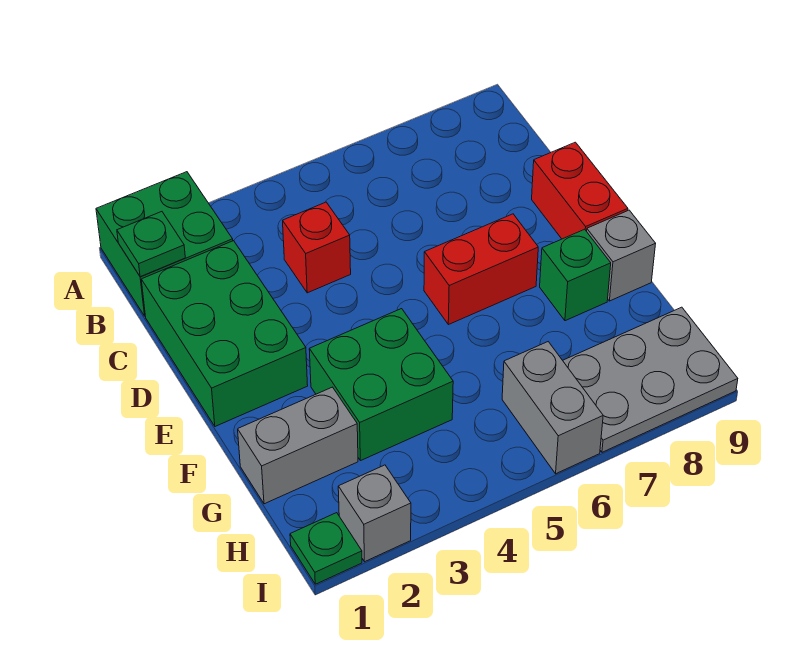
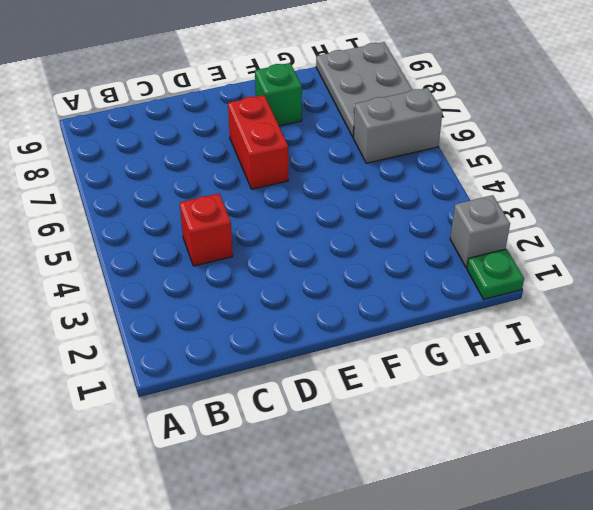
none -> green 2x2 brick [96,172,233,316]
none -> green 2x3 brick [141,241,308,426]
none -> red 1x2 brick [532,142,628,239]

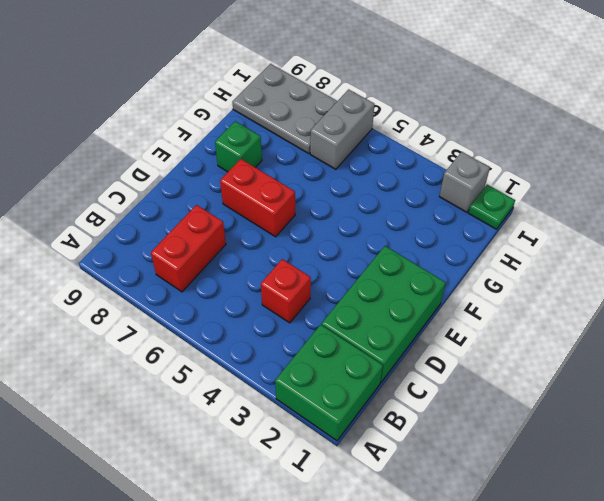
red 1x2 brick [151,205,226,292] -> red 1x2 brick moved to [532,142,628,239]
none -> green 2x2 brick [309,309,453,461]
none -> grey 1x1 brick [587,210,656,301]
none -> grey 1x2 brick [238,387,358,504]

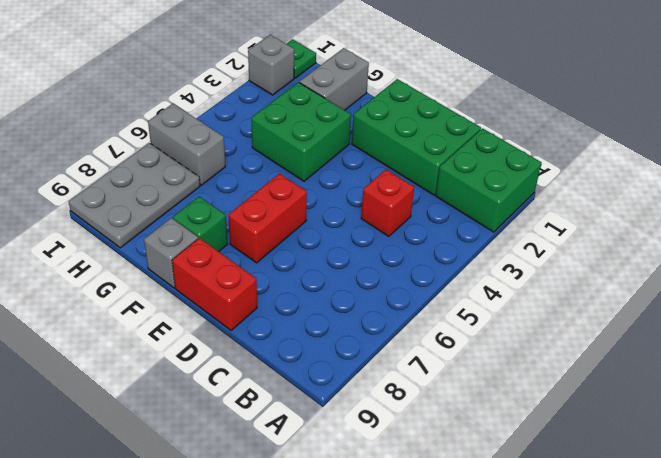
none -> green 1x1 plate [117,212,185,277]

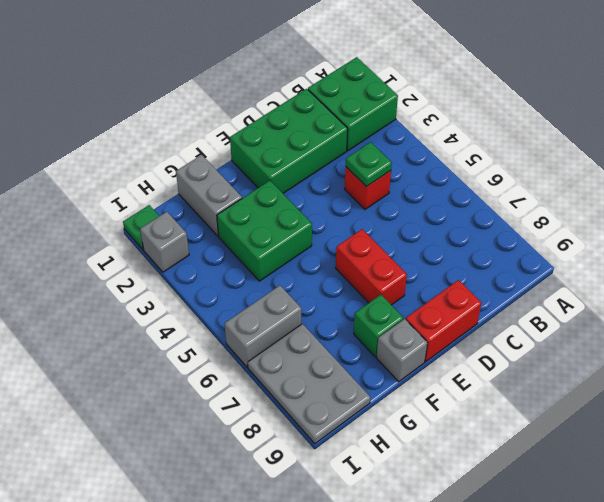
green 1x1 plate [346,142,392,187] -> green 1x1 plate moved to [117,212,185,277]

